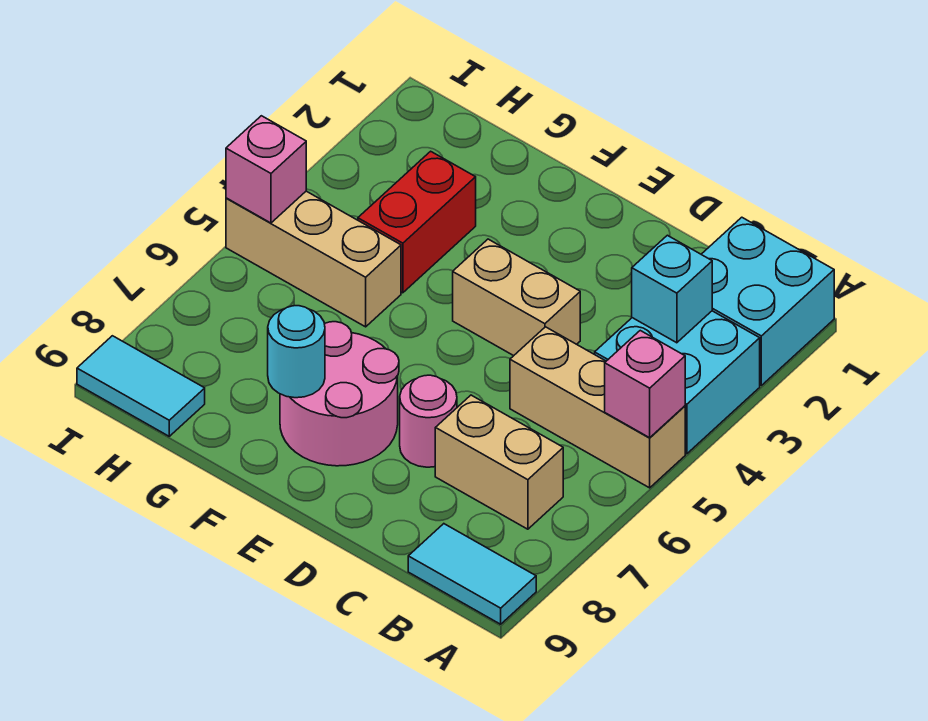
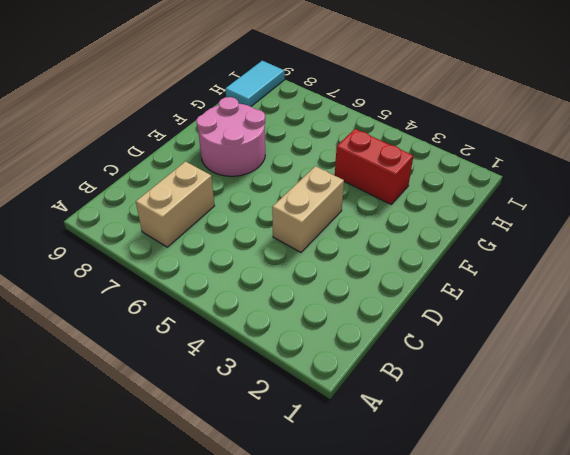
none -> cyan 2x2 brick [701,217,834,385]
none -> cyan 2x2 brick [595,311,760,454]
none -> tan 1x3 brick [510,327,685,488]

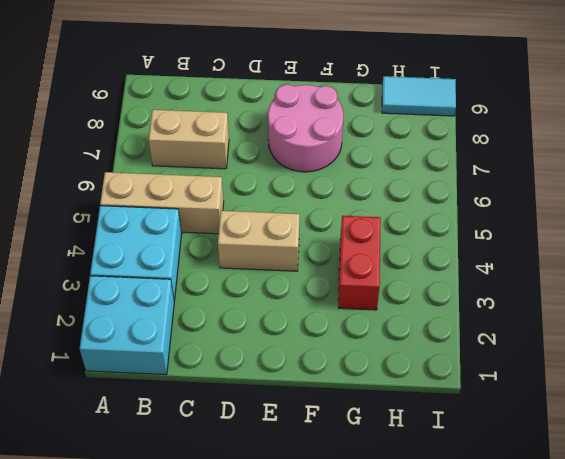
none -> cyan 1x2 tile [408,524,536,624]
none -> pink 1x1 round brick [400,375,457,467]
none -> tan 1x3 brick [226,191,401,327]

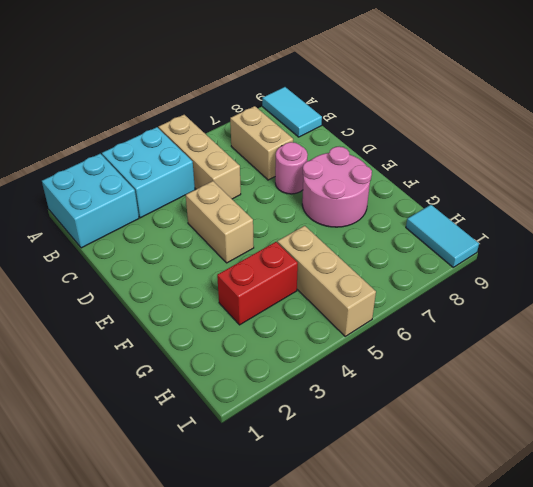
none -> pink 1x1 brick [605,331,685,438]
none -> cyan 1x1 brick [632,235,712,343]
none -> cyan 1x1 round brick [268,306,325,398]

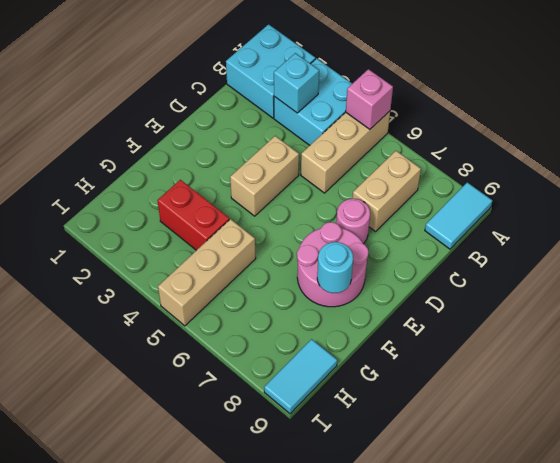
none -> pink 1x1 brick [226,116,306,223]

